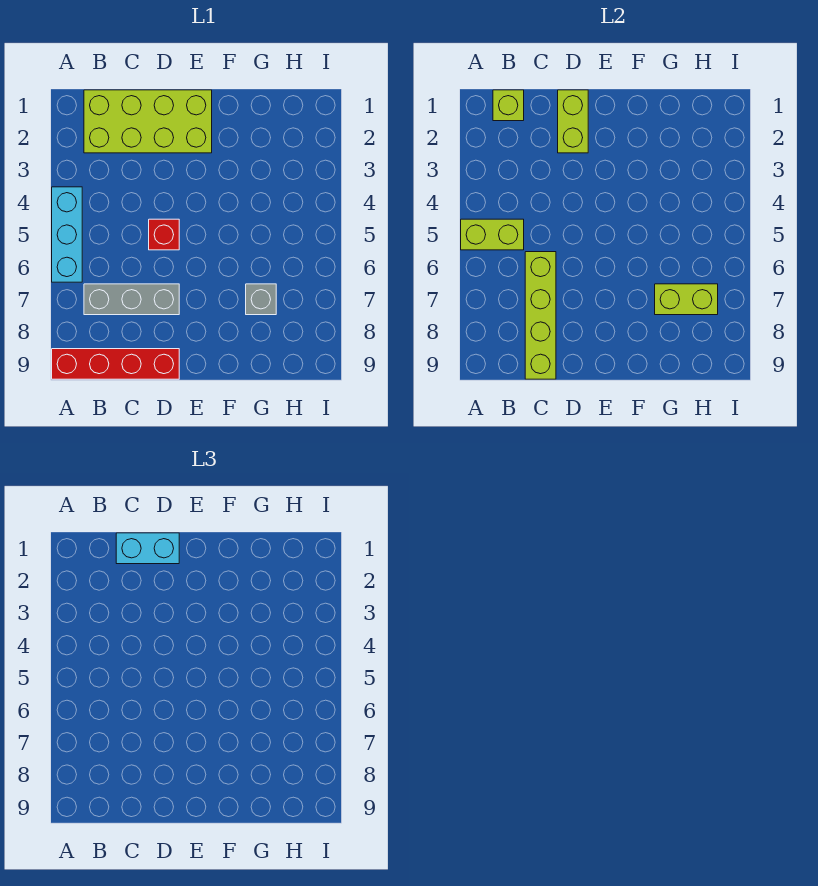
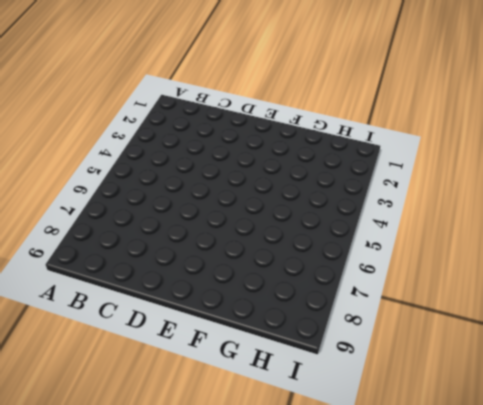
none -> cyan 1x3 brick [52,187,82,282]
none -> red 1x4 brick [52,349,179,379]
none -> lime 2x4 brick [84,90,212,153]

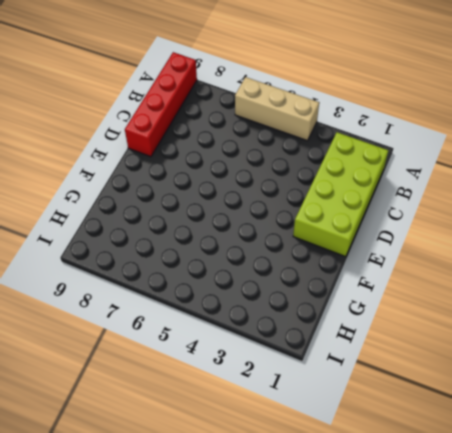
tan 1x3 brick [235,77,319,141] -> cyan 1x3 brick [52,187,82,282]
none -> grey 1x3 brick [84,284,179,315]
none -> red 1x1 brick [149,219,179,250]
none -> grey 1x1 brick [246,284,276,315]

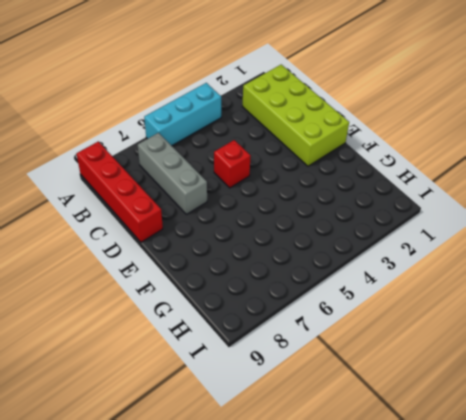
none -> grey 1x1 brick [246,284,276,315]
none -> lime 1x2 brick [461,219,524,250]
none -> lime 1x1 brick [493,90,524,121]

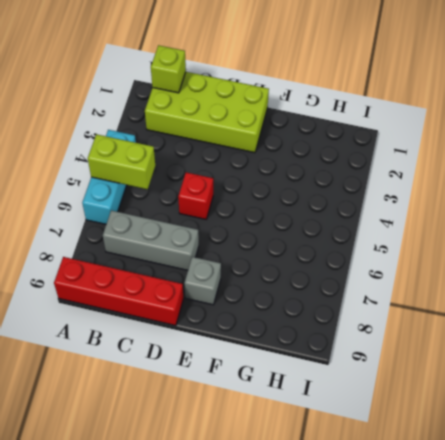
grey 1x1 brick [184,257,221,305] -> grey 1x1 brick moved to [246,284,276,315]
none -> lime 1x4 brick [525,252,556,379]
none -> lime 1x2 brick [558,90,588,153]
none -> lime 1x2 brick [655,284,718,315]

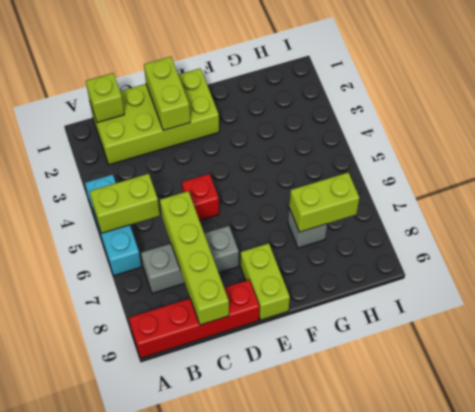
lime 1x2 brick [241,243,290,320] -> none
none -> cyan 1x2 brick [116,533,179,564]

